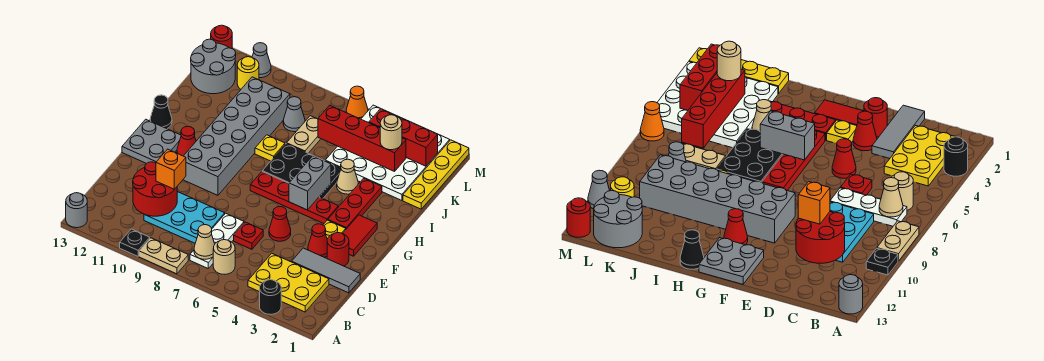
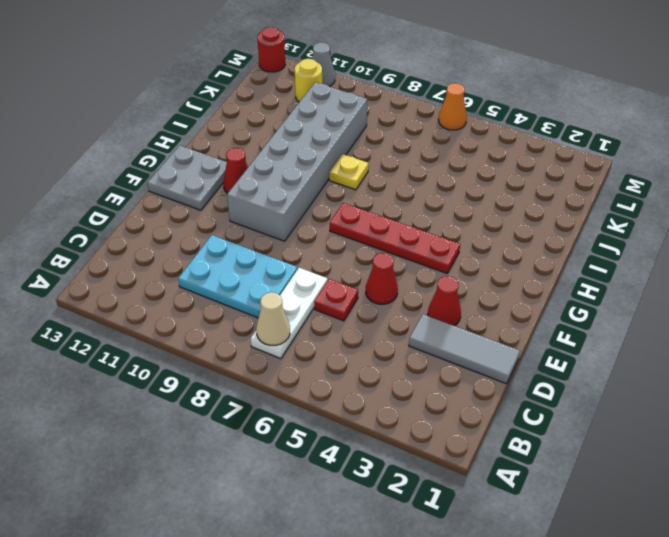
none -> black 1x1 round brick [260,280,281,314]
none -> tan 1x2 plate [139,238,188,274]
none -> black 1x1 plate [120,229,150,256]
none -> grey 1x1 round brick [66,193,87,228]

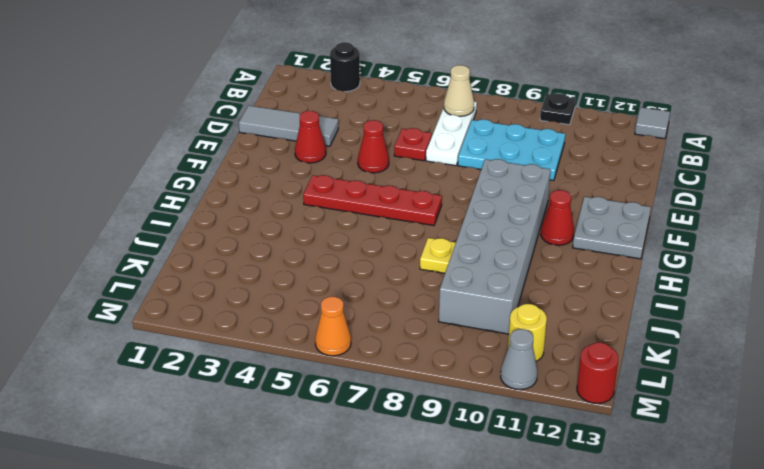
grey 1x1 tile [635,107,670,139] -> grey 1x1 round brick [66,193,87,228]
none -> tan 1x2 plate [139,238,188,274]
none -> yellow 2x3 plate [248,253,329,312]
none -> tan 1x1 round brick [213,240,235,274]
none -> red 1x1 round brick [327,233,349,266]

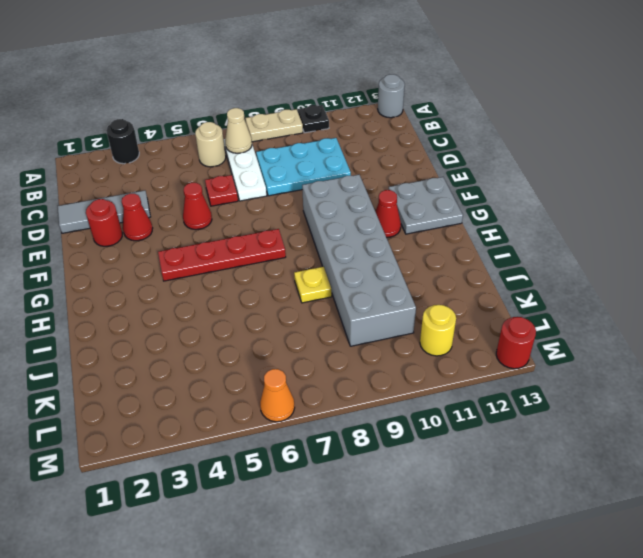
none -> yellow 2x3 plate [248,253,329,312]
none -> red 1x2 tile [343,215,377,256]
none -> yellow 1x1 plate [323,220,346,239]
none -> red 1x3 plate [328,178,382,229]

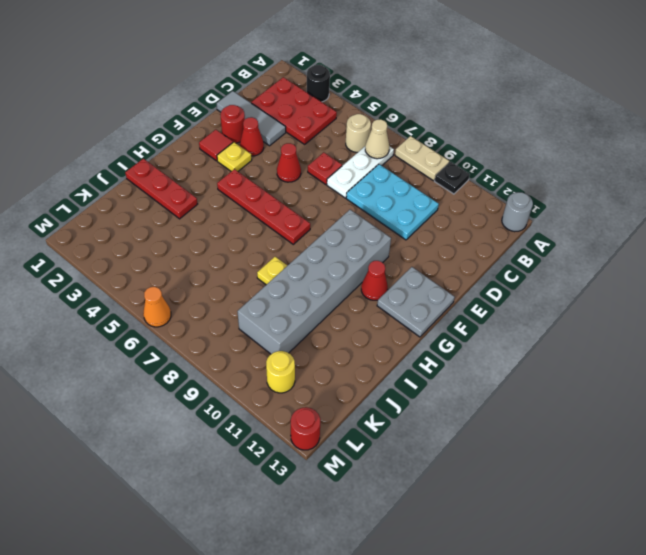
red 2x3 plate [251,77,337,144] -> yellow 2x3 plate [248,253,329,312]
red 1x1 tile [199,130,233,161] -> red 1x2 tile [343,215,377,256]
red 1x3 plate [125,159,197,219] -> red 1x3 plate turned to [328,178,382,229]
none -> black 2x3 plate [262,144,341,199]
none -> black 1x1 cone [150,95,172,129]
none -> tan 1x1 cone [337,159,358,194]
none -> yellow 1x4 plate [403,140,469,209]

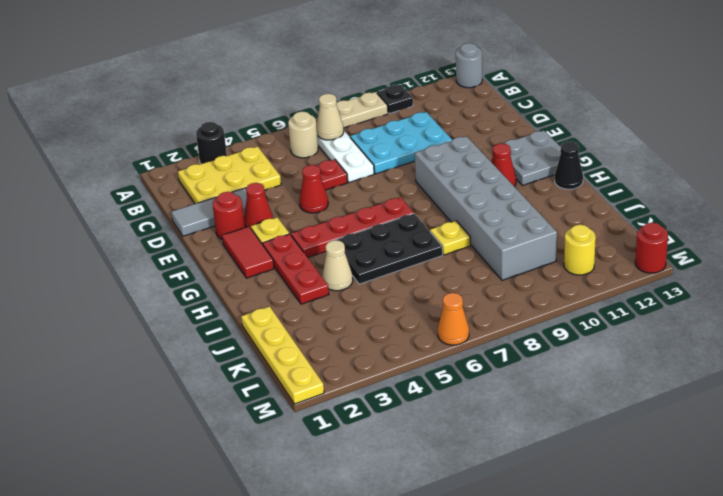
none -> white 4x4 plate [325,105,450,200]
none -> tan 1x2 plate [287,116,321,153]
none -> grey 1x1 cone [283,97,305,132]
none -> grey 2x2 round brick [191,39,236,94]

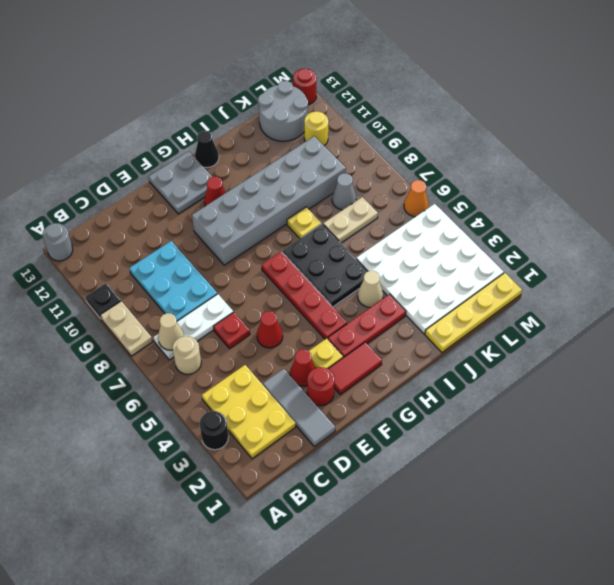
none -> grey 1x1 cone [252,43,271,78]
none -> red 2x2 round brick [133,162,177,216]
none -> grey 1x2 brick [289,156,331,210]
none -> red 1x4 brick [318,105,406,171]

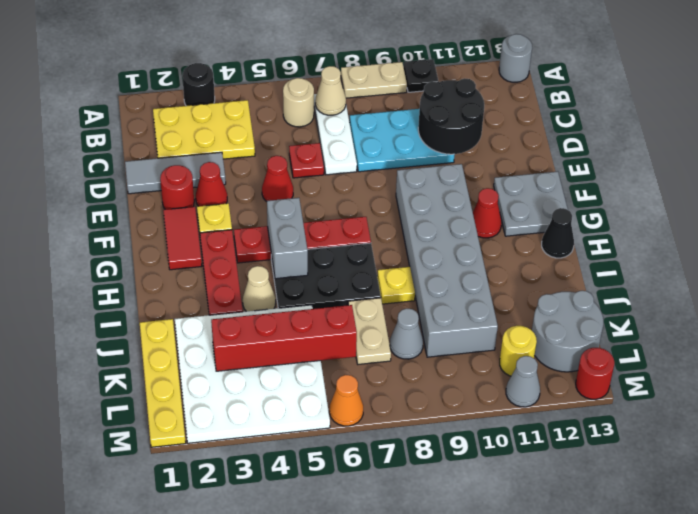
black 2x2 round brick [418,78,484,154] -> red 2x2 round brick [133,162,177,216]
none -> red 1x3 brick [369,109,438,166]
none -> orange 1x1 brick [156,149,186,189]
none -> tan 1x1 round brick [380,115,402,150]

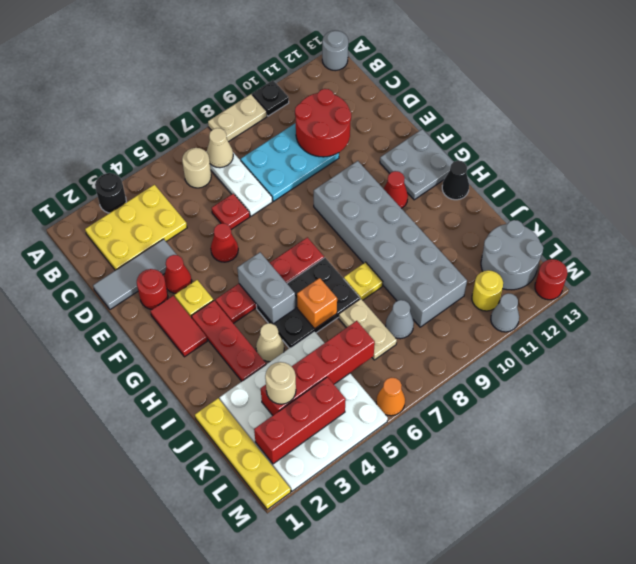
orange 1x1 brick [297,278,337,329] -> orange 1x1 brick moved to [156,149,186,189]

